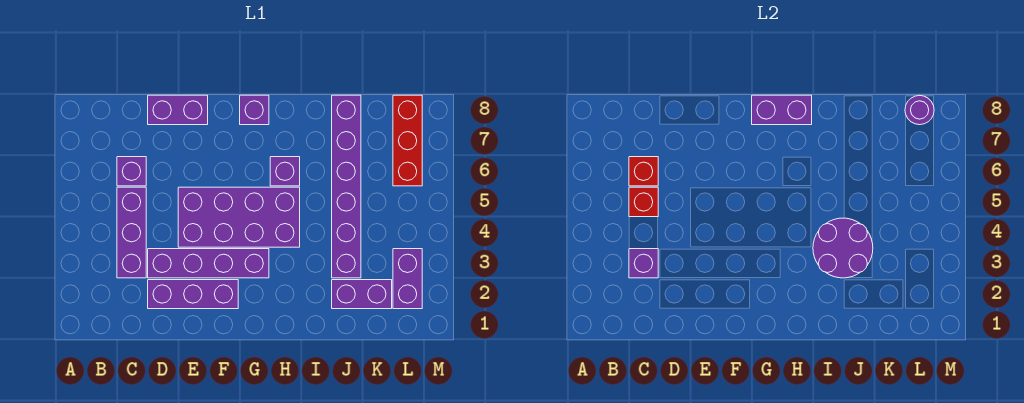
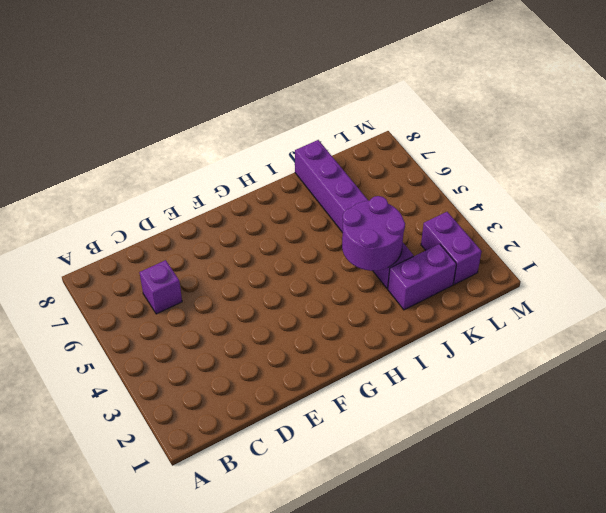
none -> purple 1x3 brick [117,187,146,278]
none -> purple 1x3 brick [148,280,238,309]
none -> purple 1x4 brick [148,249,269,278]

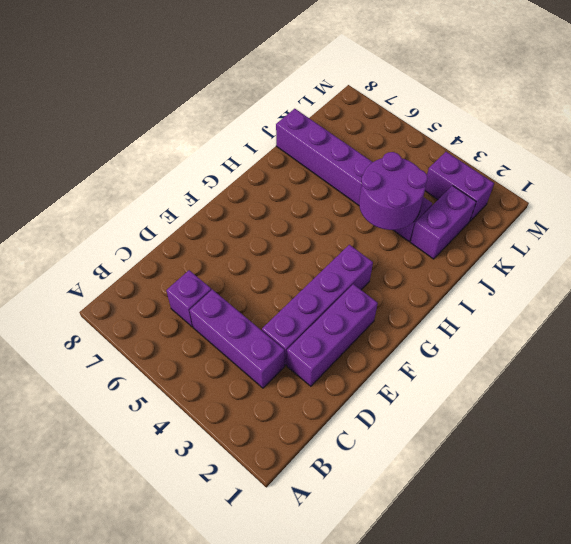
none -> purple 1x2 brick [148,95,208,125]
none -> purple 2x4 brick [178,187,300,247]
none -> purple 1x1 brick [240,95,269,125]

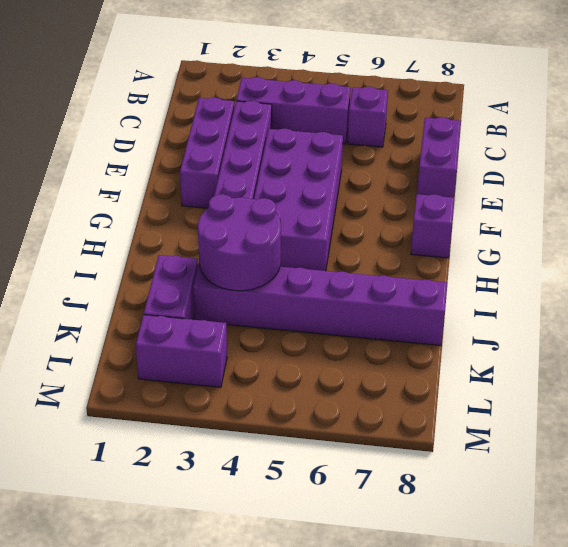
none -> purple 1x1 brick [270,157,300,186]
none -> red 1x3 brick [393,95,422,186]
none -> purple 1x1 brick [629,249,658,278]

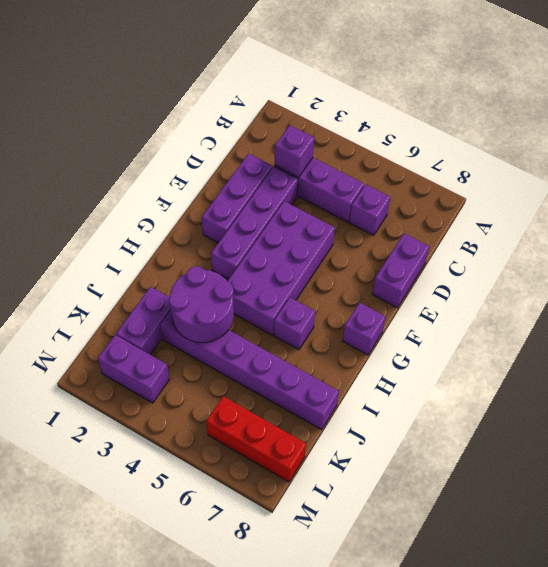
none -> red 1x1 brick [629,187,658,217]
none -> red 1x1 brick [629,157,658,186]
none -> purple 1x2 brick [752,95,812,125]

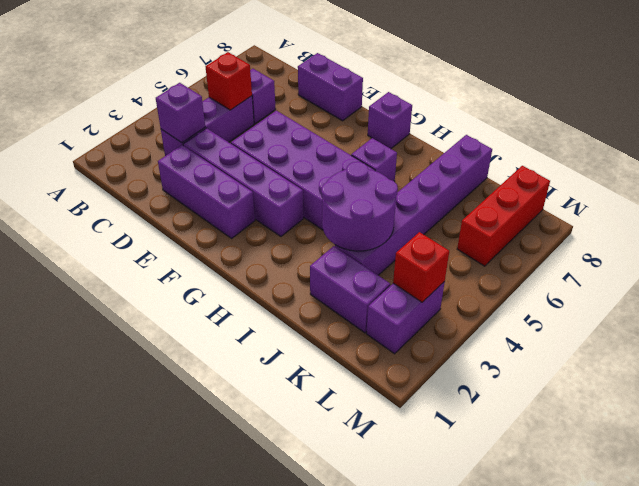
red 1x1 brick [393,232,449,302] -> red 1x1 brick moved to [629,157,658,186]
none -> purple 1x2 brick [752,95,812,125]
none -> purple 1x1 round brick [905,95,934,125]

